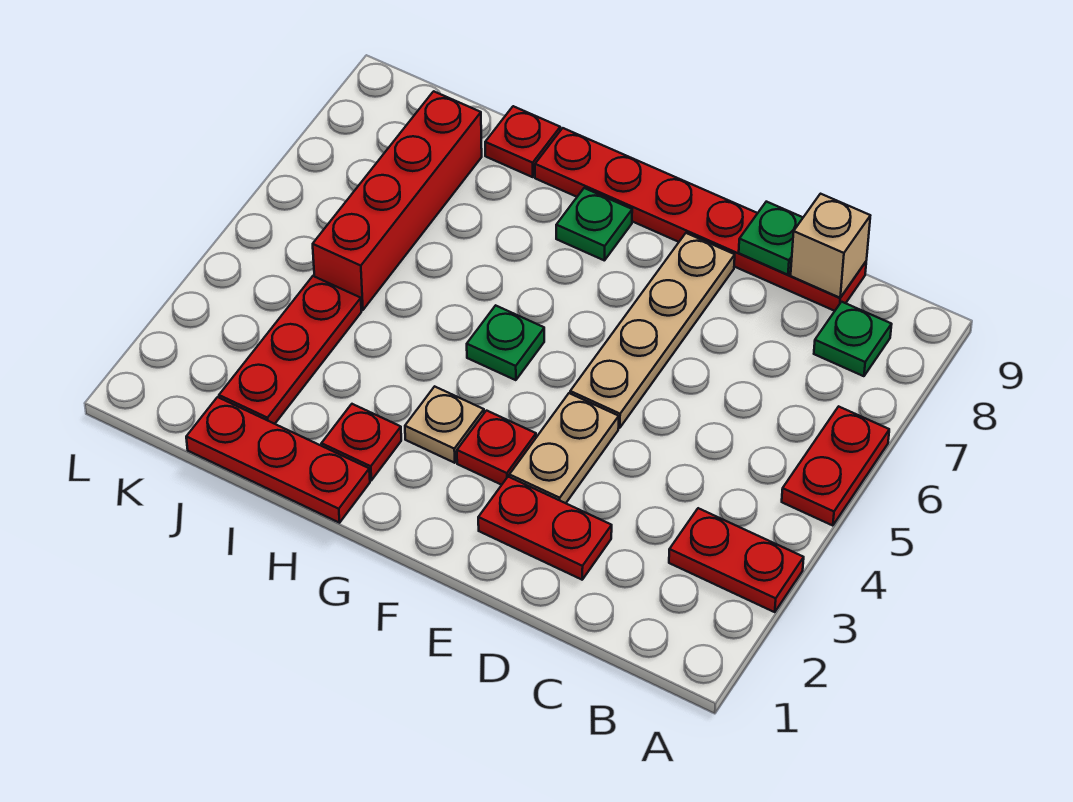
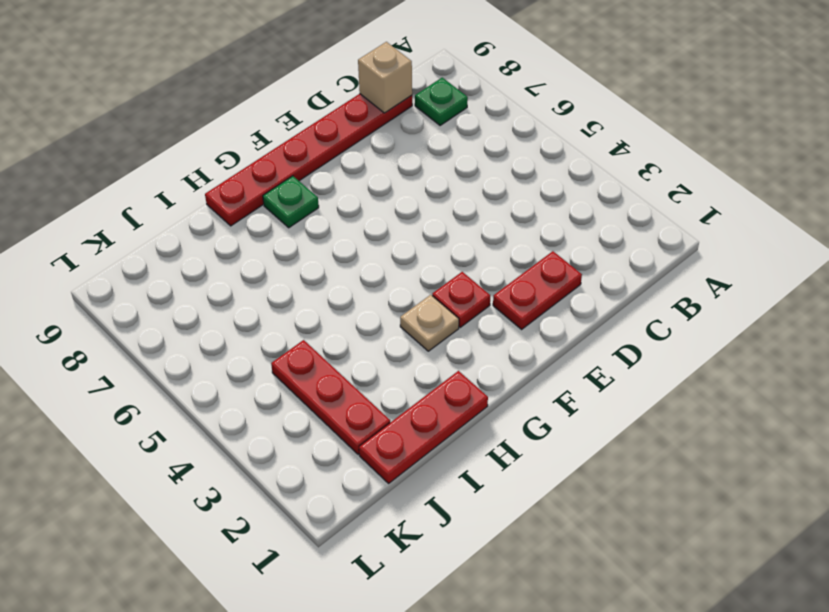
none -> red 1x2 plate [669,508,804,612]
none -> red 1x2 plate [782,406,889,526]
none -> tan 1x2 plate [509,393,619,503]

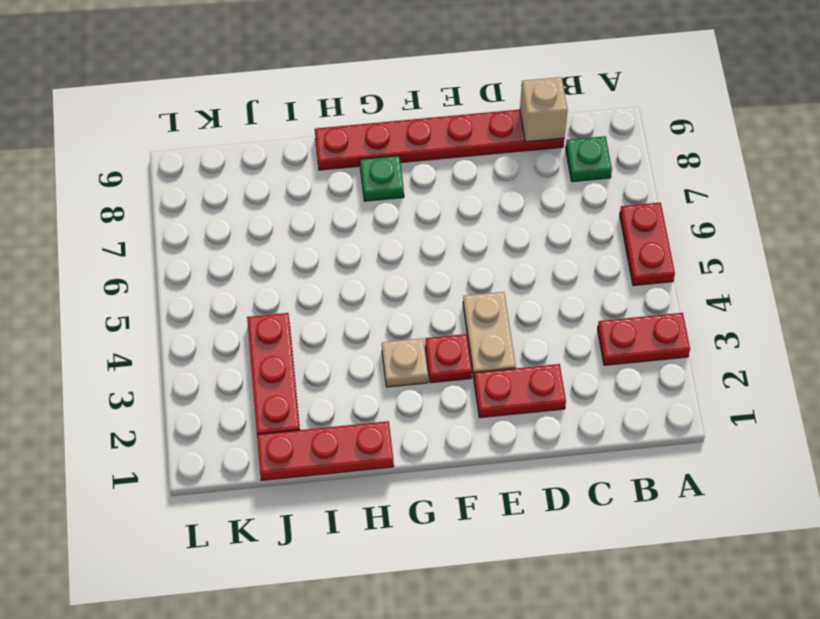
none -> tan 1x4 plate [570,233,735,428]
none -> green 1x1 plate [467,305,544,380]
none -> red 1x1 plate [321,404,401,480]

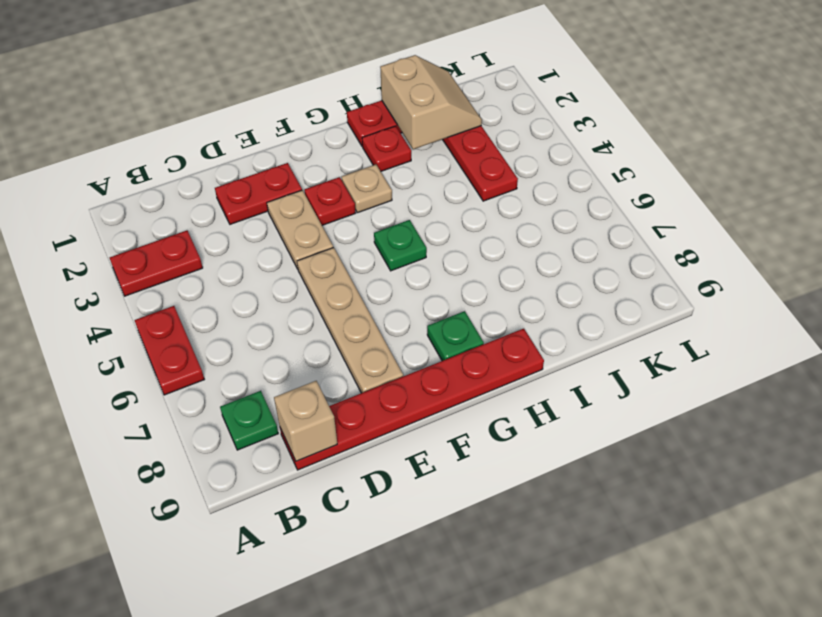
tan 2x2 slope [380,55,482,149] -> none
none -> red 1x1 plate [485,106,560,177]
none -> red 1x4 brick [313,91,482,310]
none -> green 1x1 plate [739,202,803,275]

